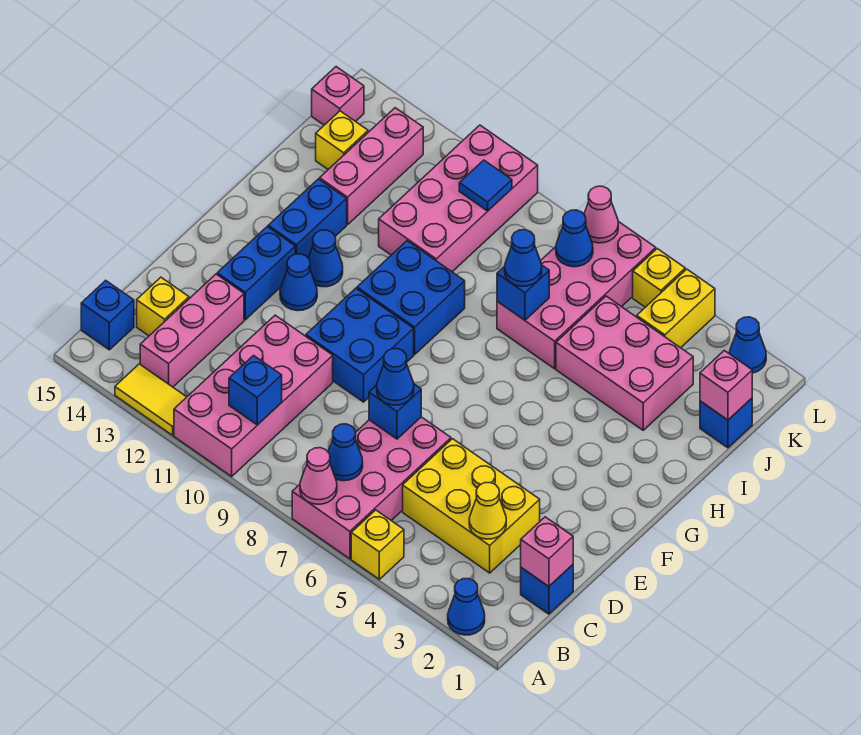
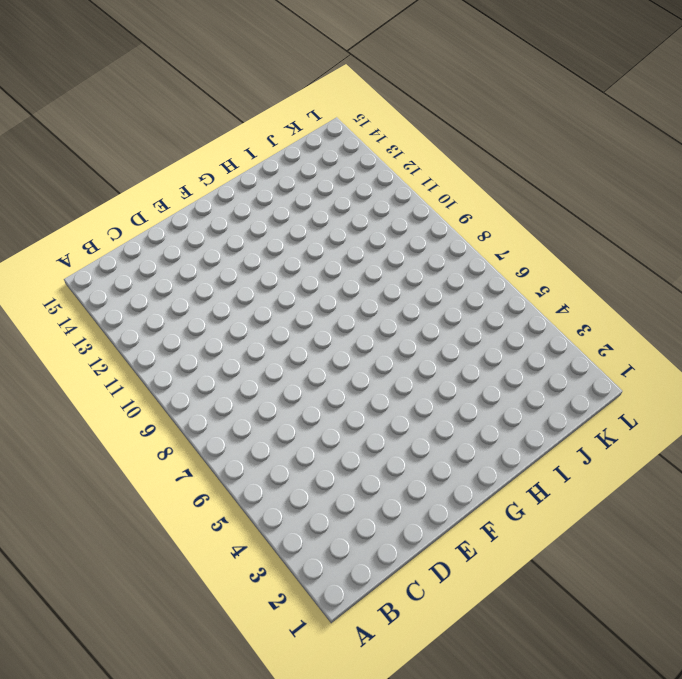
none -> blue 1x1 cone [448,579,485,635]
none -> yellow 1x1 brick [351,510,404,579]
none -> pink 2x4 brick [292,417,451,559]
none -> pink 2x4 brick [174,315,333,476]

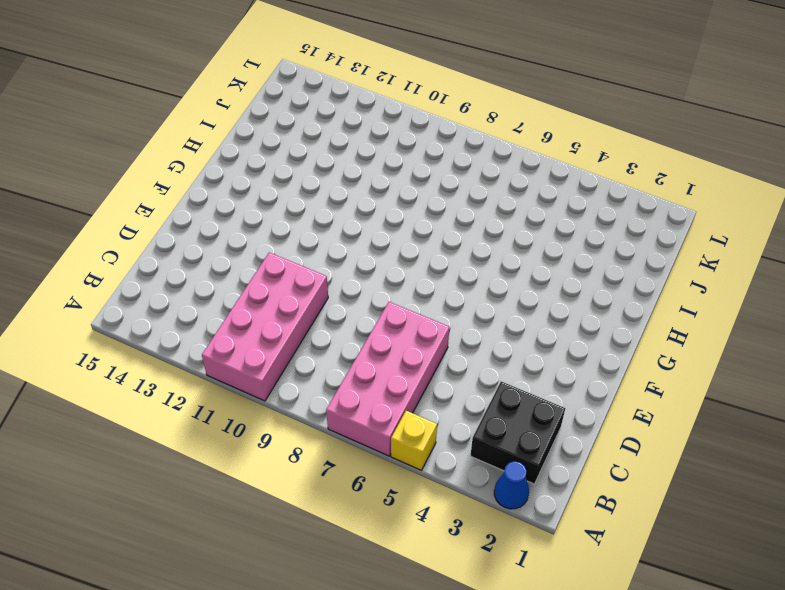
black 2x2 brick [470,381,565,484] -> yellow 2x3 brick [403,439,540,573]
none -> yellow 1x2 tile [115,364,186,435]
none -> pink 1x3 brick [140,274,244,387]
none -> blue 1x1 brick [81,280,134,350]
none -> blue 1x1 brick [521,565,573,614]

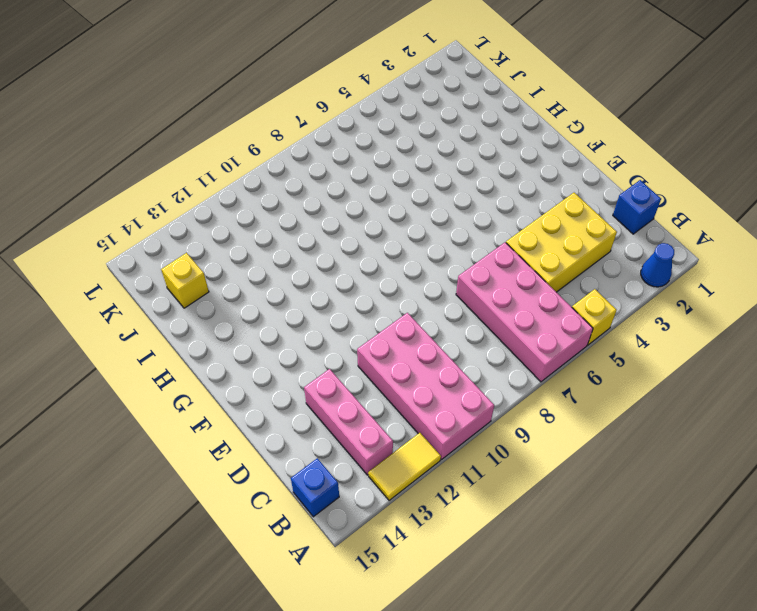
none -> yellow 1x1 brick [137,277,189,336]
none -> blue 2x2 brick [306,288,414,402]
none -> blue 1x2 brick [217,227,295,320]
none -> blue 1x1 cone [280,254,317,311]

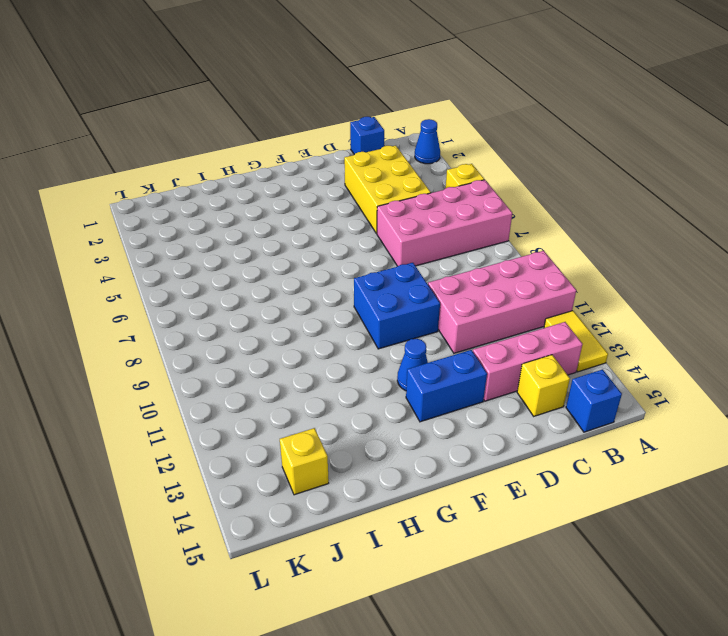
none -> blue 2x2 brick [357,241,465,354]
none -> blue 1x1 cone [308,230,343,287]
none -> blue 1x2 brick [268,179,347,258]
none -> pink 2x3 brick [556,296,693,430]

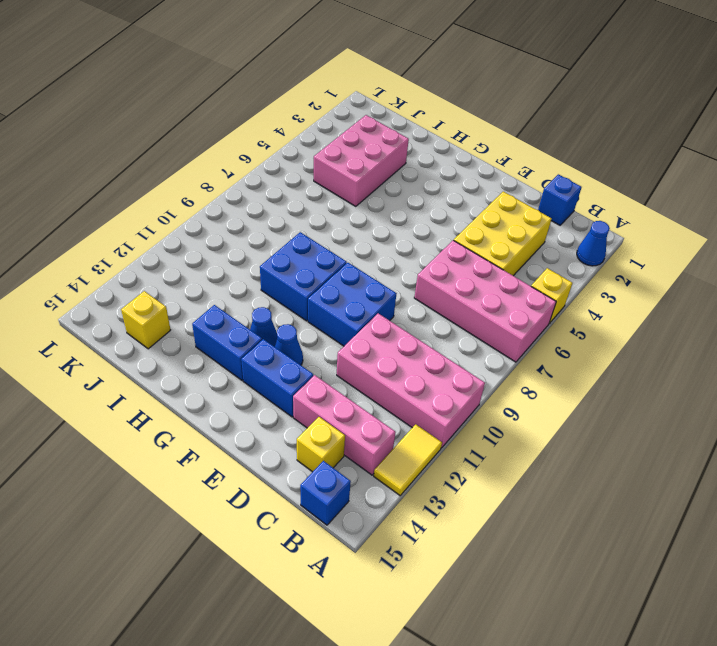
none -> pink 2x4 brick [497,221,656,369]
none -> pink 2x4 brick [379,125,538,272]
none -> pink 1x3 brick [320,108,423,225]
none -> blue 1x1 brick [700,398,752,448]

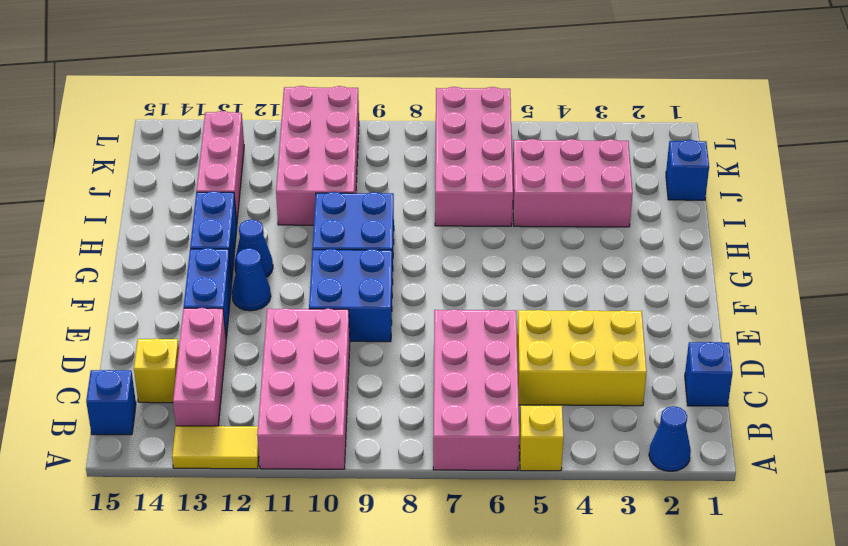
none -> yellow 1x1 brick [316,111,368,169]
none -> yellow 1x2 brick [637,269,715,348]
none -> pink 1x1 brick [312,67,364,125]
none -> blue 1x1 cone [729,317,766,373]

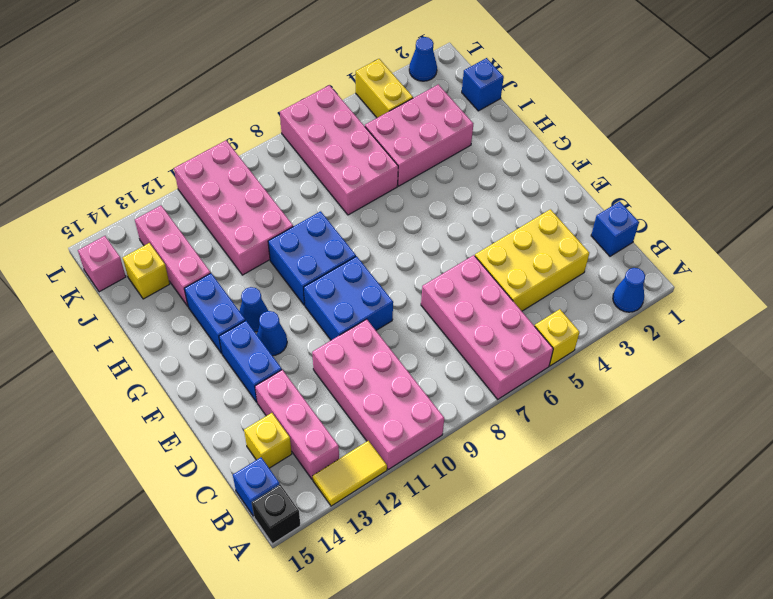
black 1x1 brick [252,485,301,544] -> none
none -> yellow 1x1 brick [633,249,685,307]
none -> pink 1x1 cone [300,448,337,504]
none -> blue 1x1 cone [328,424,363,481]
none -> blue 1x1 brick [229,356,282,425]

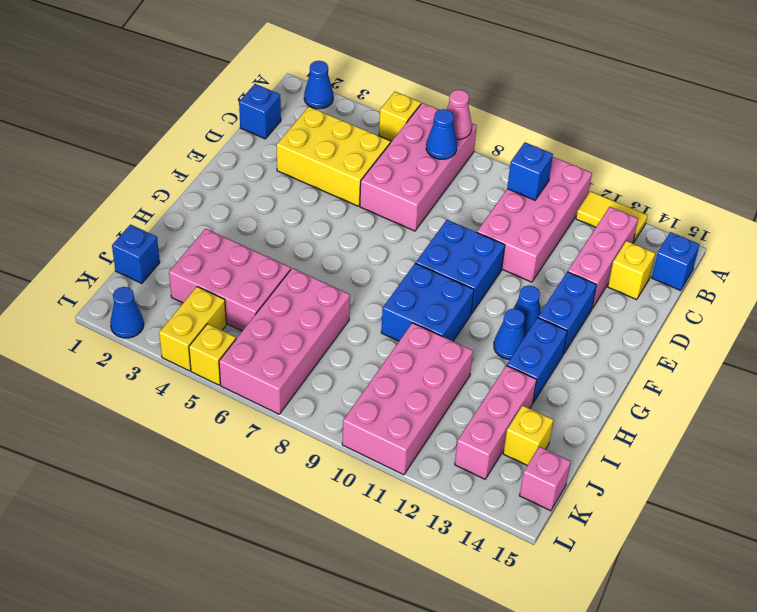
none -> pink 1x1 brick [521,517,573,586]
none -> yellow 1x1 cone [469,483,506,539]
none -> blue 1x1 brick [369,384,421,439]
none -> blue 1x1 brick [497,265,549,320]

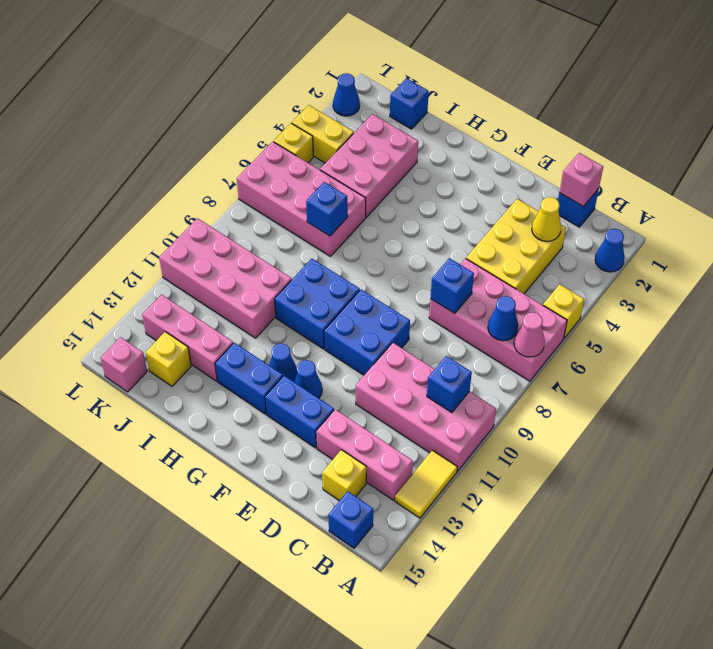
none -> pink 1x1 brick [700,351,752,420]
none -> blue 1x1 cone [556,210,593,267]
none -> blue 1x1 tile [459,160,512,211]
none -> pink 1x1 cone [584,186,618,243]

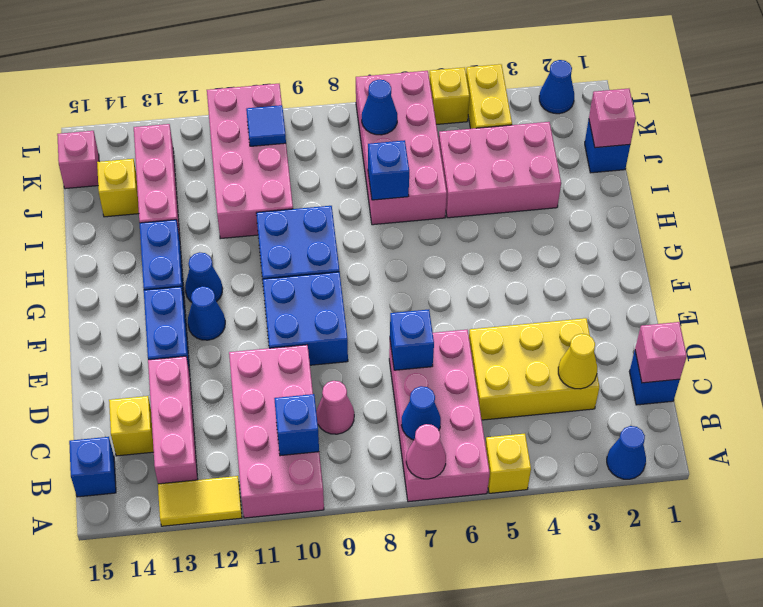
pink 1x1 cone [316,381,354,434] -> pink 1x1 cone moved to [584,186,618,243]
none -> blue 1x1 cone [377,349,414,405]
none -> blue 1x1 cone [505,230,542,286]

